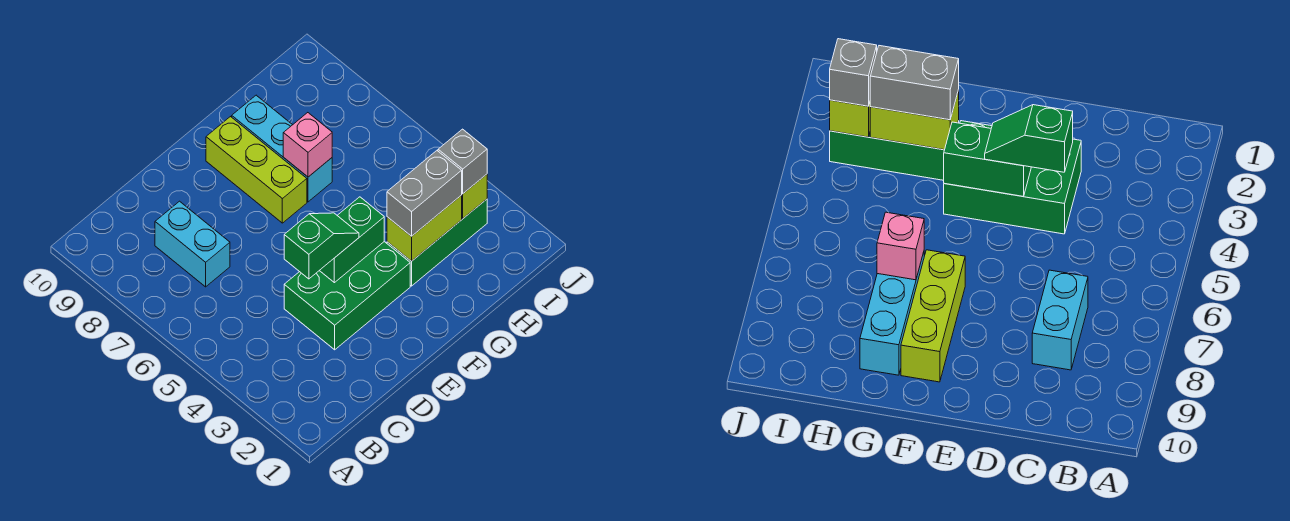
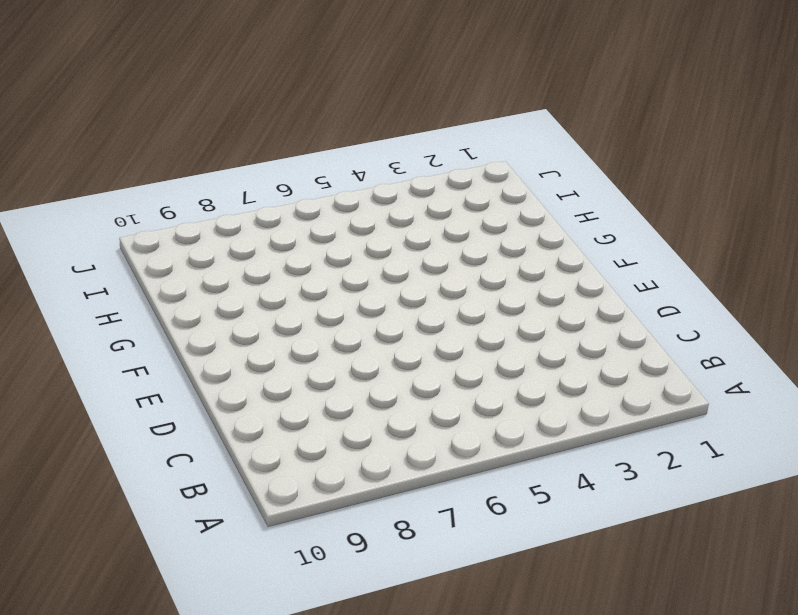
none -> cyan 1x2 brick [155,201,230,287]
none -> green 2x3 brick [284,242,410,350]
none -> lime 1x3 brick [206,117,307,223]

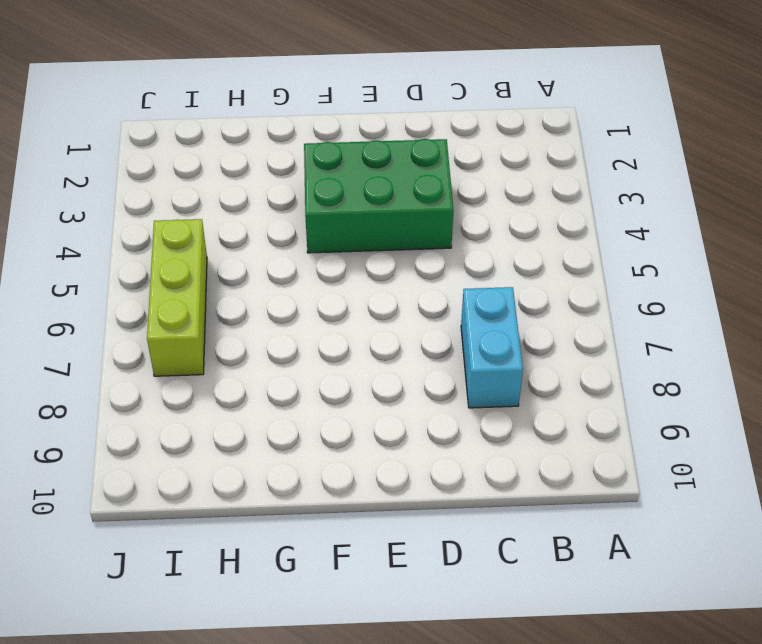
lime 1x3 brick [147,219,207,376] -> lime 1x3 brick moved to [206,117,307,223]
none -> green 1x3 brick [387,199,487,286]
none -> cyan 1x3 brick [232,95,332,202]
none -> green 1x2 brick [319,197,384,283]

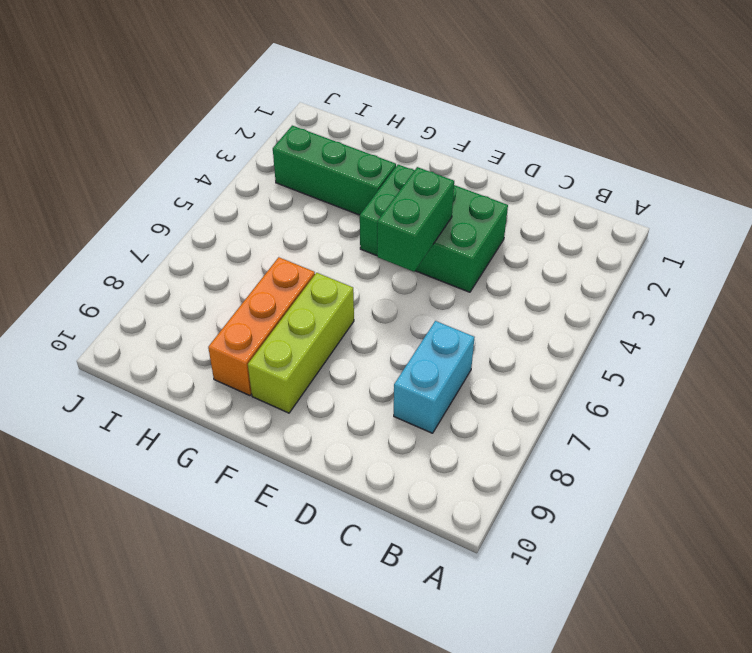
green 1x2 brick [377,167,454,272] -> green 1x2 brick turned to [319,197,384,283]
orange 1x3 brick [208,257,315,396] -> cyan 1x3 brick [232,95,332,202]
none -> lime 1x2 brick [387,195,462,261]
none -> pink 1x1 brick [283,113,332,177]
none -> lime 1x1 brick [462,174,487,218]

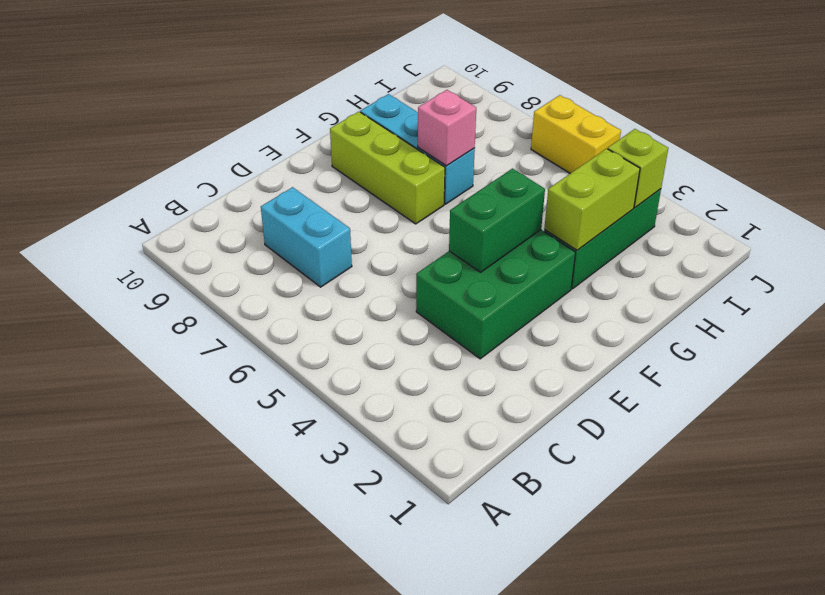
yellow 1x2 brick [531,95,621,173] -> none
none -> green 1x2 slope [284,213,359,279]
none -> grey 1x2 brick [387,151,462,236]
none -> grey 1x1 brick [438,129,487,194]

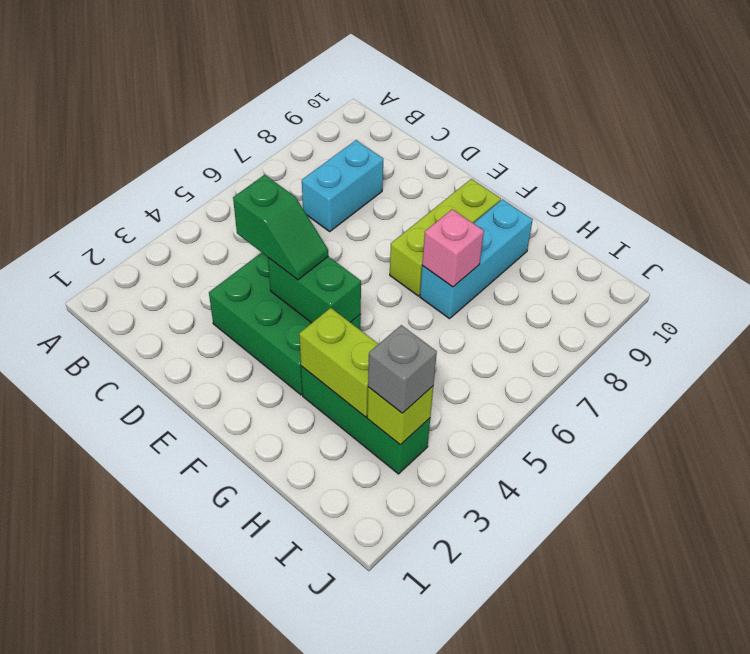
none -> grey 1x2 brick [387,151,462,236]

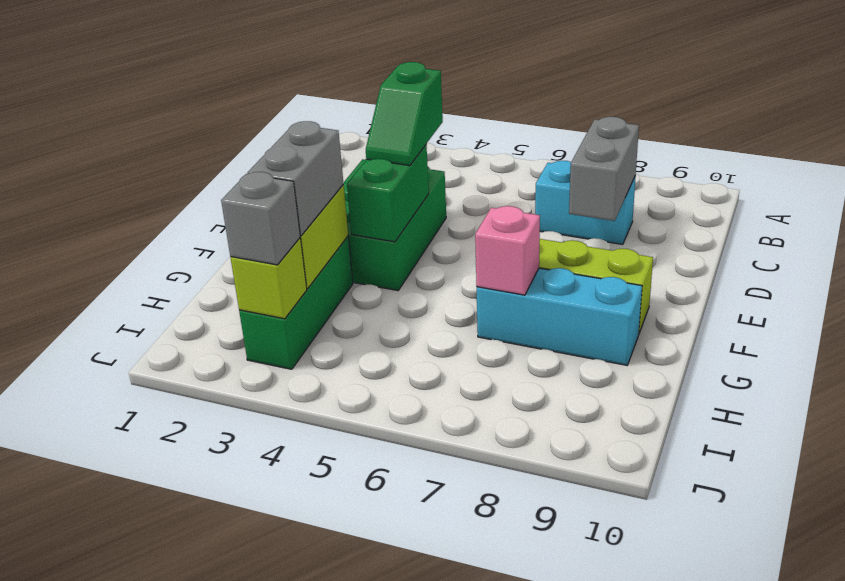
grey 1x2 brick [569,117,639,221] -> none

